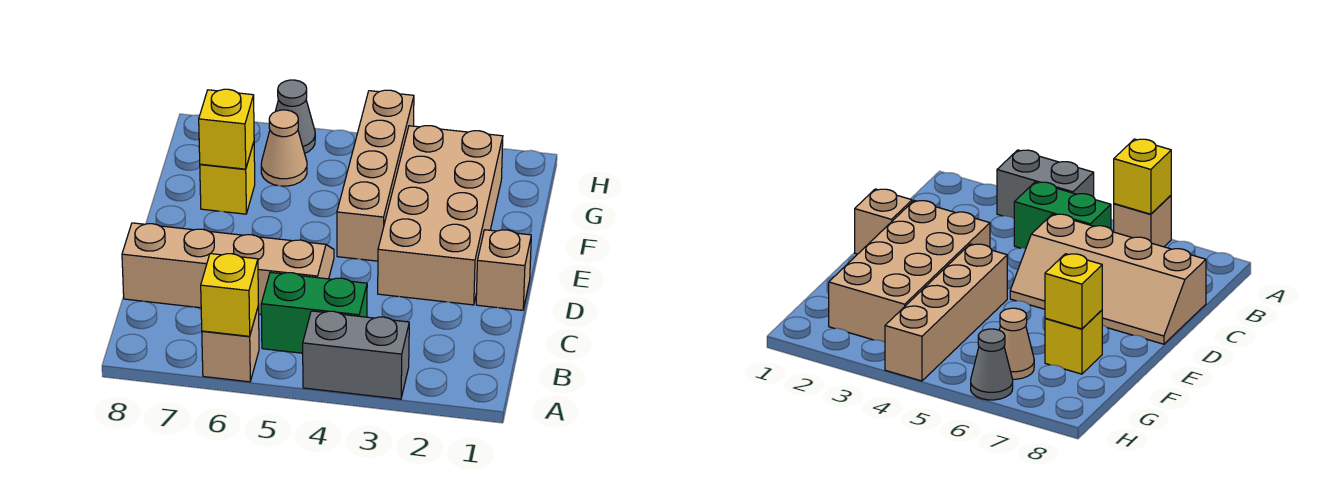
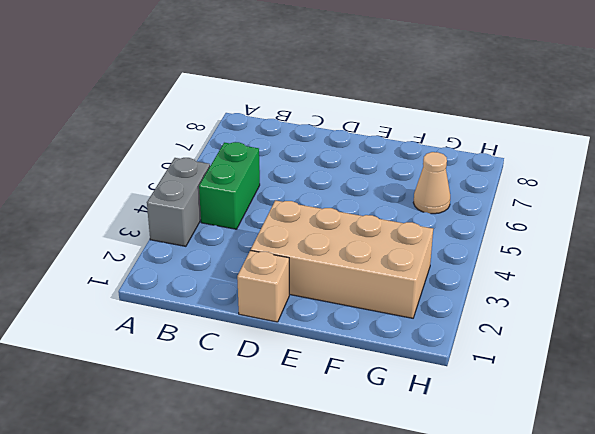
none -> tan 1x1 brick [202,305,259,382]
none -> tan 2x4 slope [122,223,334,314]
none -> tan 1x4 brick [337,90,414,261]

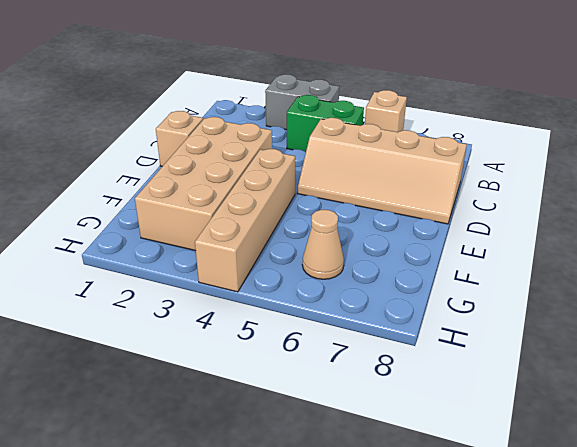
none -> yellow 1x1 brick [200,142,255,214]
none -> grey 1x1 cone [275,80,315,153]
none -> yellow 1x1 brick [201,254,259,336]

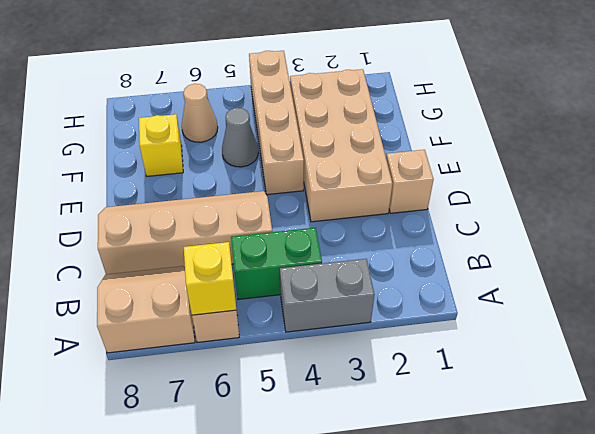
tan 2x2 slope [97,266,195,353] -> none
grey 1x1 cone [222,108,258,167] -> grey 1x1 cone moved to [275,80,315,153]
none -> yellow 1x1 brick [199,89,254,169]

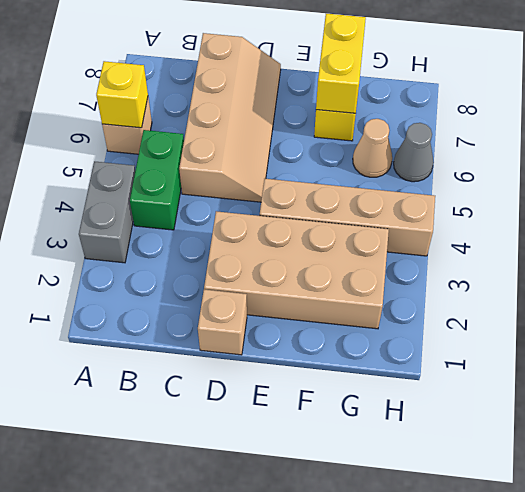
yellow 1x2 brick [316,14,366,113] -> yellow 1x1 brick [199,89,254,169]

